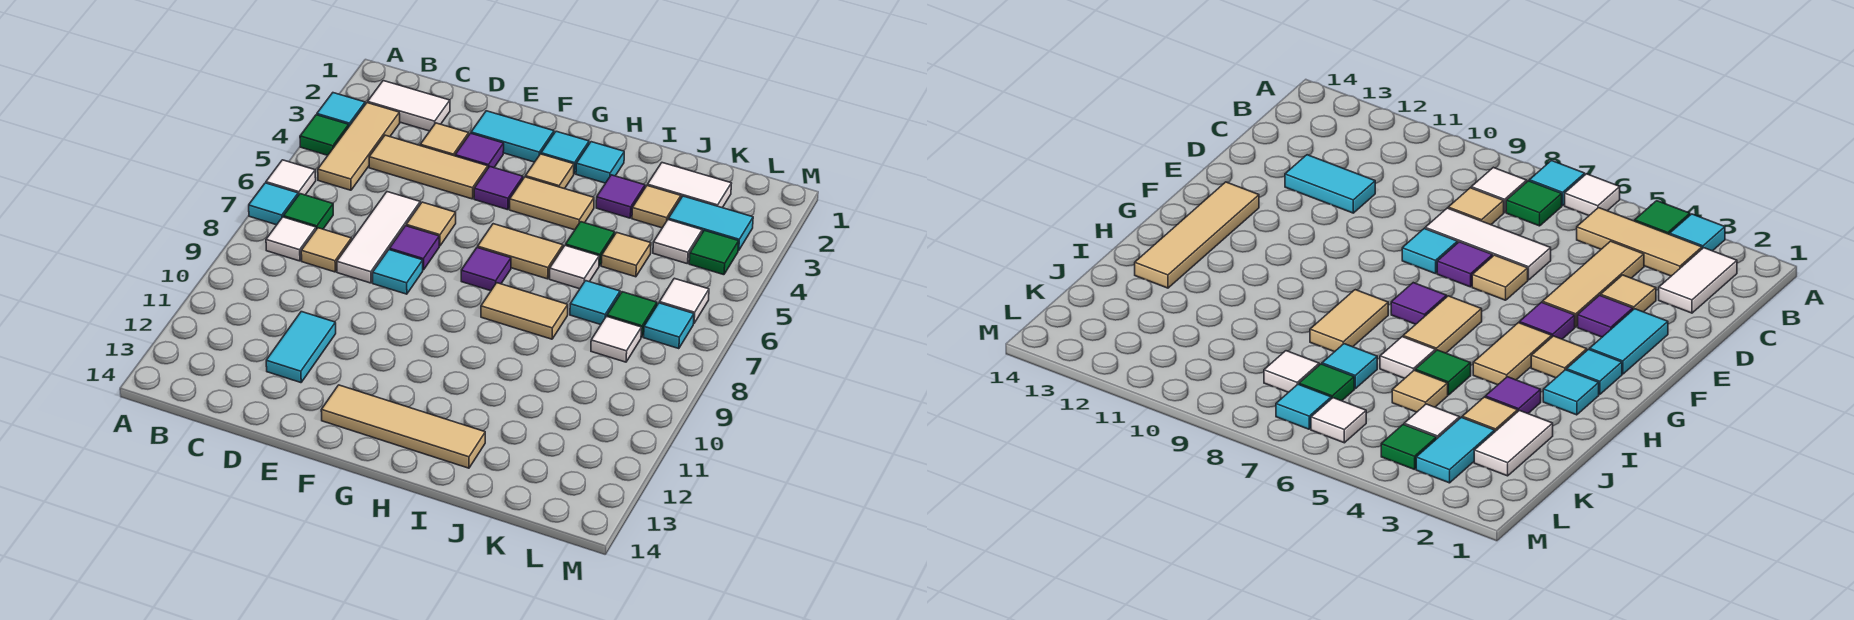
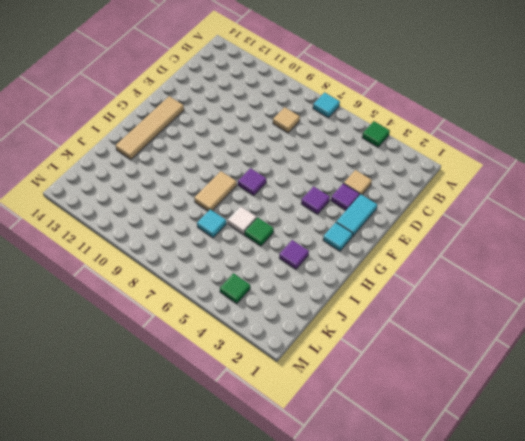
none -> cyan 1x1 tile [317,93,365,126]
none -> white 1x1 tile [266,160,316,195]
none -> white 1x2 tile [368,81,450,131]
none -> tan 1x3 tile [318,103,400,190]

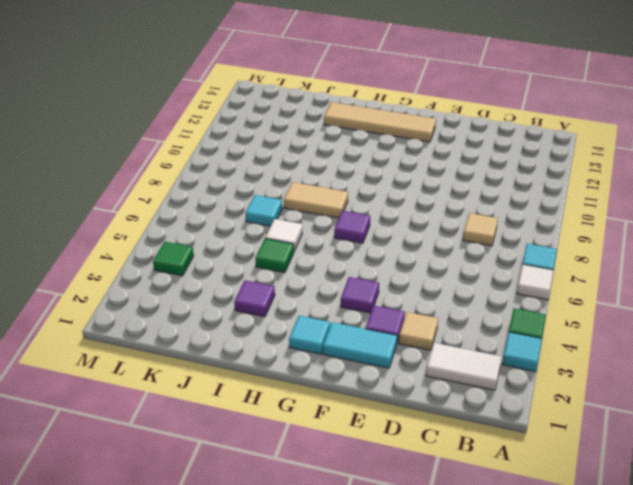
none -> tan 1x3 tile [318,103,400,190]
none -> green 1x1 tile [284,194,333,229]
none -> white 1x1 tile [266,217,316,261]
none -> tan 1x3 tile [369,135,488,199]

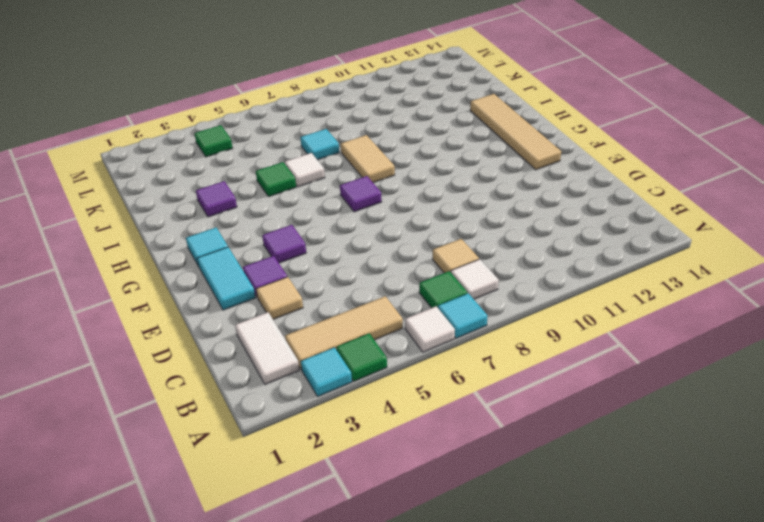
none -> tan 1x3 tile [369,135,488,199]
none -> white 1x3 tile [337,192,420,283]
none -> cyan 1x2 tile [266,312,336,383]
none -> tan 1x1 tile [406,202,456,246]

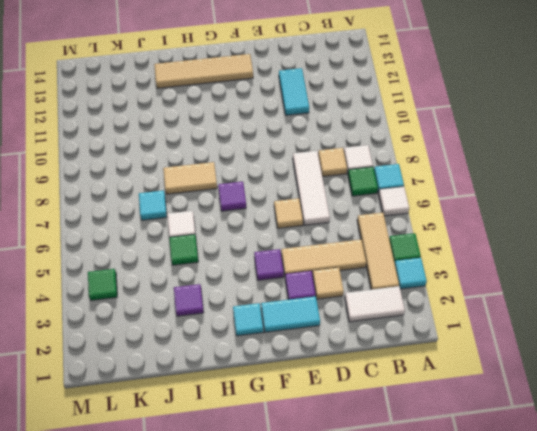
none -> purple 1x1 tile [390,226,439,270]
none -> cyan 1x1 tile [373,250,423,294]
none -> tan 1x1 tile [525,154,574,189]
none -> tan 1x2 tile [510,177,594,230]

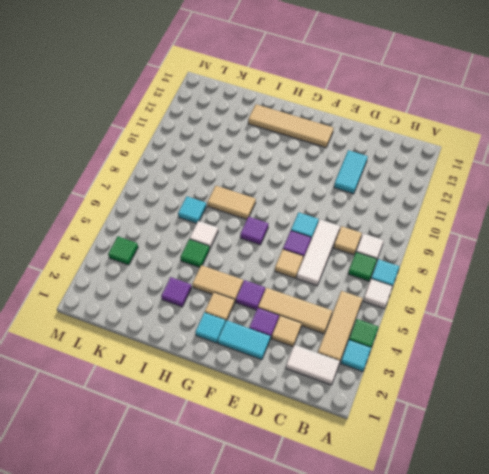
none -> tan 1x2 tile [478,224,563,279]
none -> cyan 1x1 tile [576,142,624,183]
none -> white 1x2 tile [647,163,732,208]
none -> tan 1x1 tile [632,186,681,228]

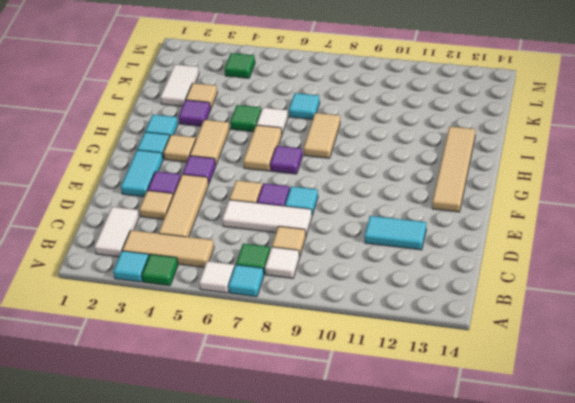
none -> tan 1x1 tile [601,232,651,277]
none -> cyan 1x2 tile [668,196,753,251]
none -> white 1x1 tile [653,220,702,264]
none -> green 1x1 tile [607,292,657,337]

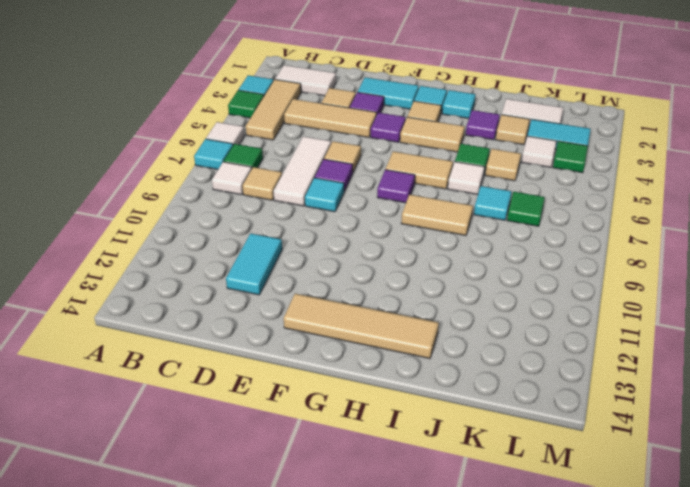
none -> white 1x1 tile [591,316,641,362]
none -> white 1x1 tile [659,278,709,323]
none -> cyan 1x1 tile [644,303,694,349]

